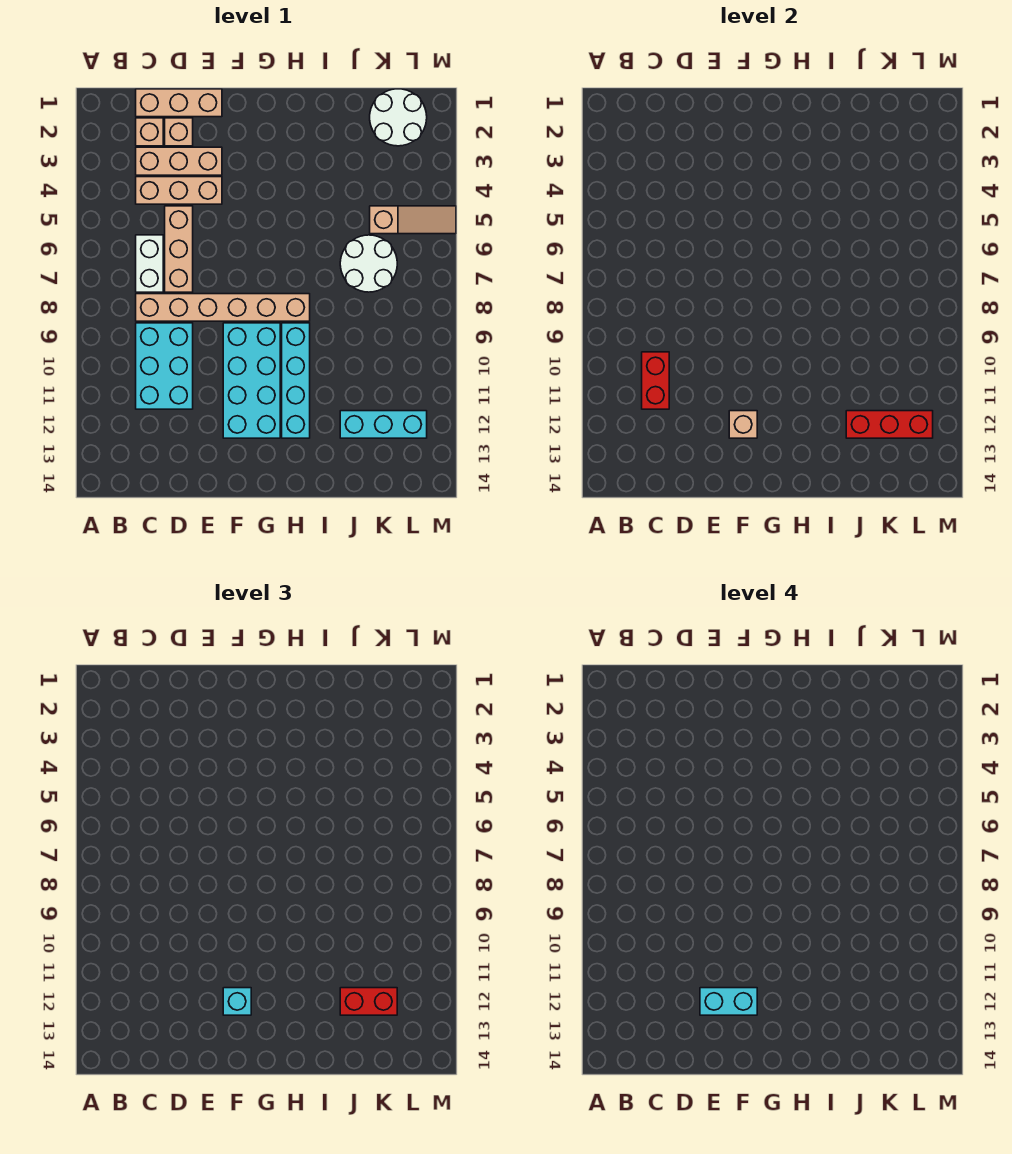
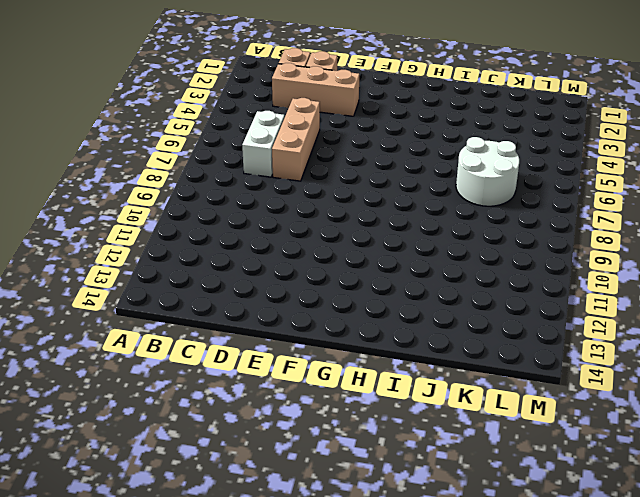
none -> tan 1x3 brick [136,89,222,117]
none -> tan 1x3 brick [136,177,222,204]
none -> tan 1x6 brick [136,294,310,321]

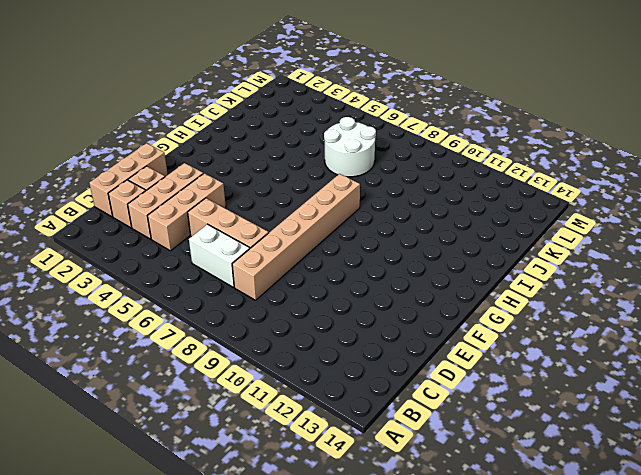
none -> cyan 2x3 brick [136,323,193,409]
none -> cyan 2x4 brick [223,323,280,438]
none -> cyan 1x4 brick [282,323,310,438]

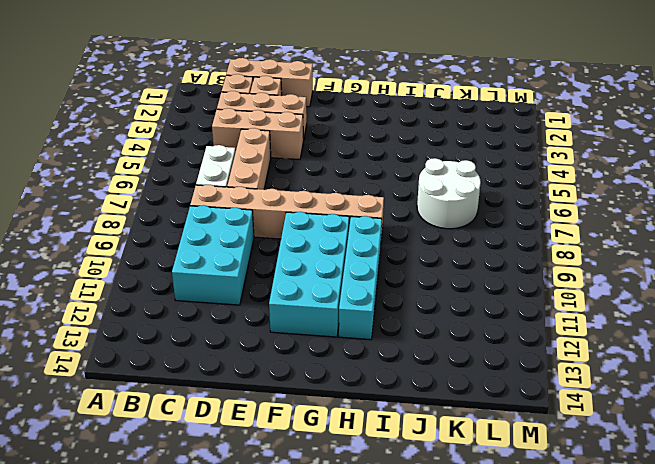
none -> cyan 1x3 brick [340,411,427,438]
none -> white 2x2 round brick [370,89,427,146]
none -> tan 1x3 slope [370,206,456,234]

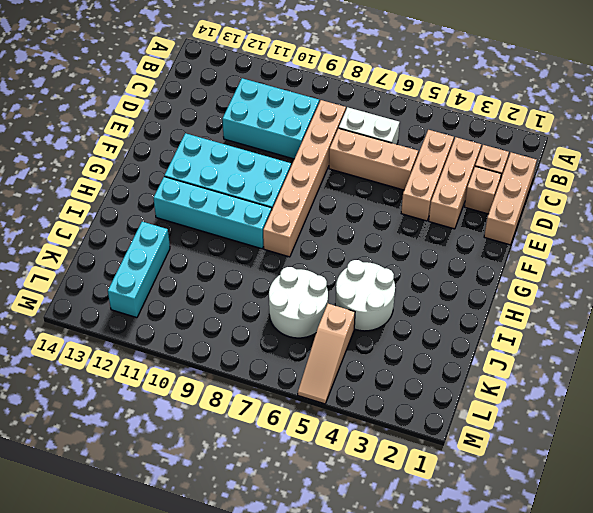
white 2x2 round brick [335,260,395,331] -> white 2x2 round brick moved to [370,89,427,146]
none -> red 1x2 brick [642,352,669,409]
none -> tan 1x1 brick [729,411,757,438]
none -> red 1x3 brick [846,411,933,438]

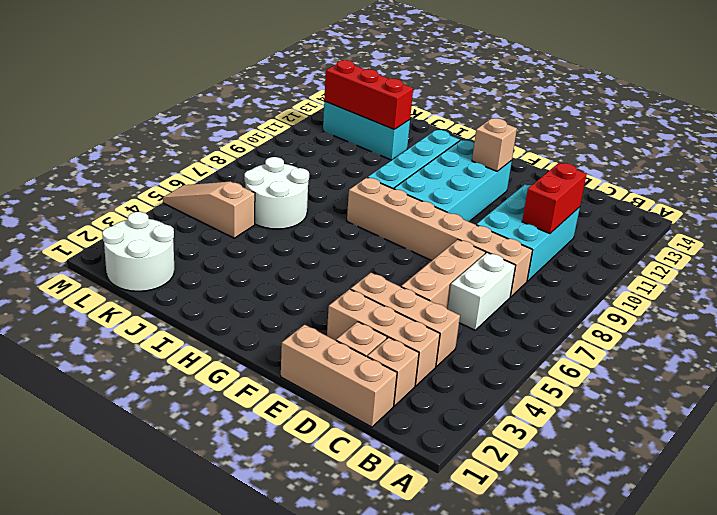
none -> cyan 1x1 brick [223,988,251,1015]
none -> red 1x2 brick [340,988,397,1015]
none -> cyan 1x2 brick [700,988,757,1015]

